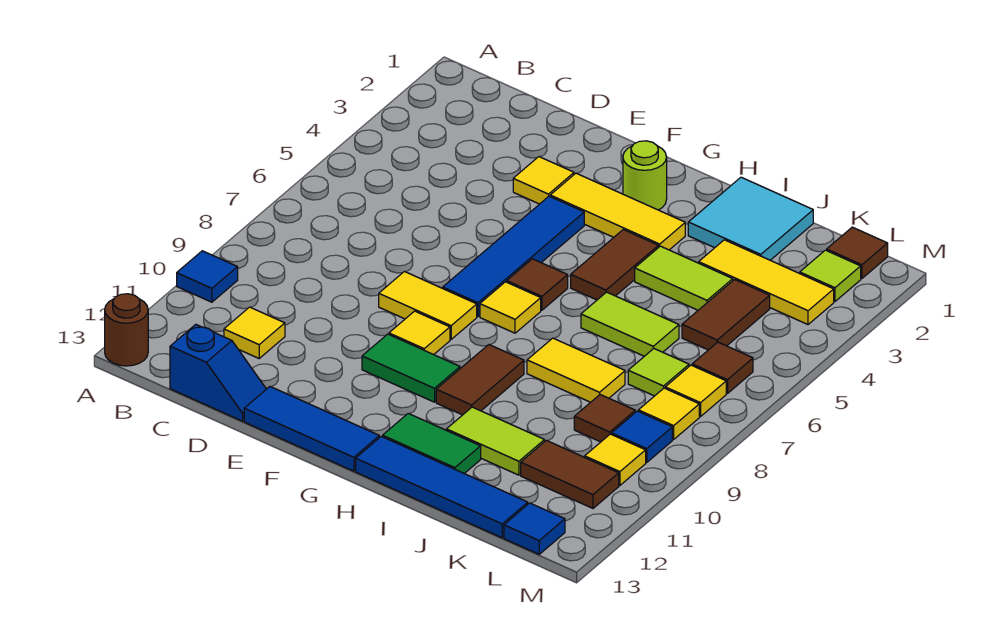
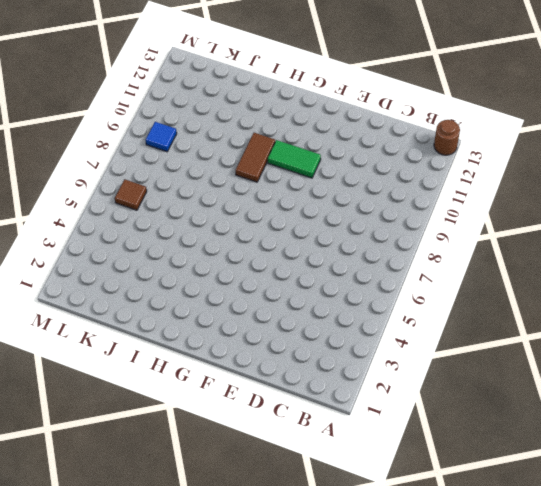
none -> blue 1x1 tile [177,251,238,302]
none -> yellow 1x1 tile [224,307,285,358]
none -> blue 1x2 slope [170,324,266,421]
none -> yellow 1x1 tile [513,157,574,204]

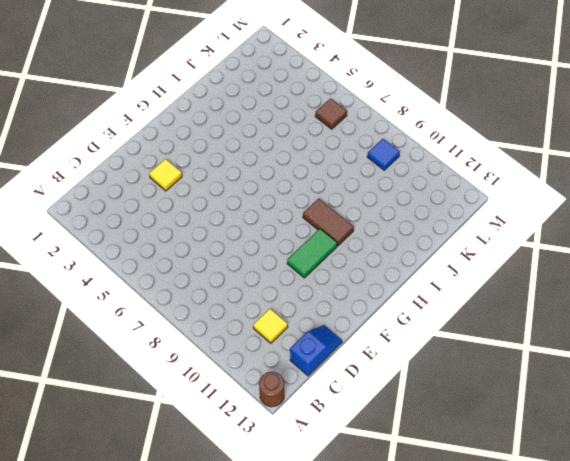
none -> blue 1x1 tile [177,251,238,302]
none -> yellow 1x2 tile [379,272,477,339]
none -> blue 1x3 tile [244,387,379,471]
none -> yellow 1x3 tile [550,173,685,250]

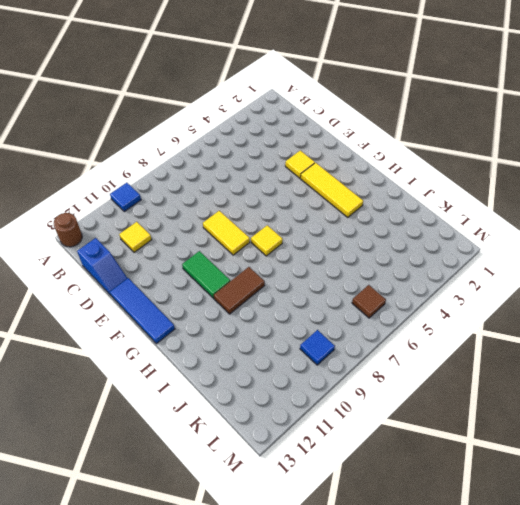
none -> blue 1x4 tile [443,196,584,317]
none -> yellow 1x1 tile [389,311,450,355]
none -> lime 1x1 round brick [623,141,667,210]
none -> brown 1x1 tile [507,259,568,310]

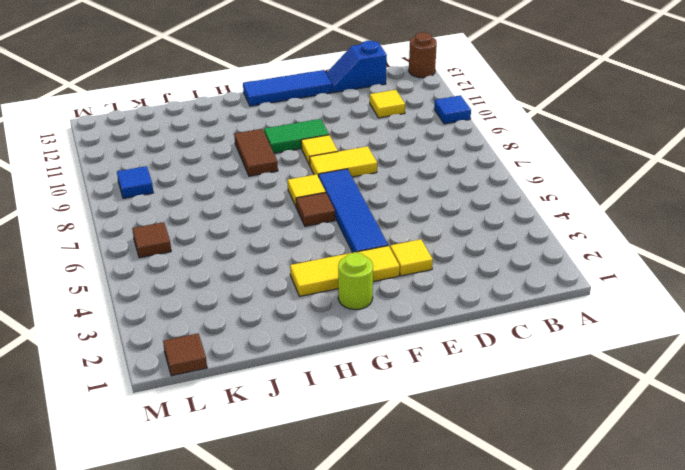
none -> brown 1x2 tile [571,230,658,300]
none -> green 1x2 tile [383,413,481,474]
none -> blue 1x4 tile [356,436,528,538]
none -> cyan 2x2 tile [688,177,813,260]

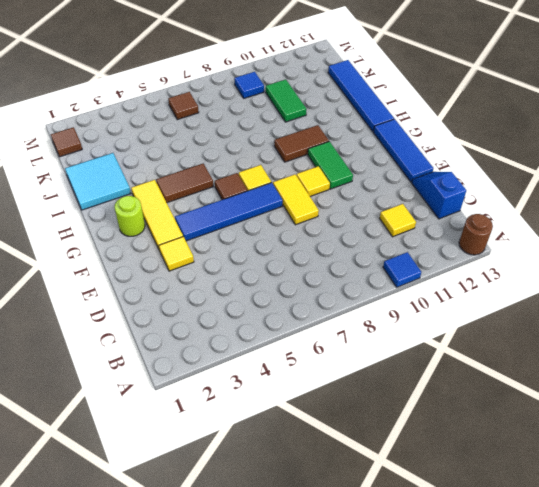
green 1x2 tile [266,79,306,122] -> green 1x2 tile moved to [383,413,481,474]
none -> lime 1x2 tile [635,246,733,310]
none -> lime 1x2 tile [581,292,679,356]
none -> yellow 1x2 tile [527,338,625,402]
none -> lime 1x2 tile [446,407,545,475]

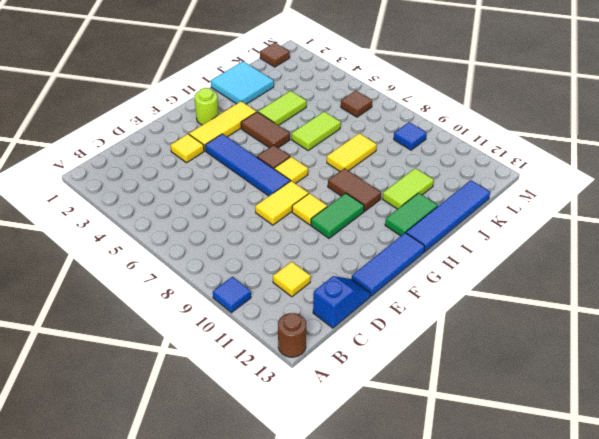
none -> yellow 1x3 tile [699,240,834,324]
none -> brown 1x2 tile [682,280,770,350]
none -> lime 1x1 tile [628,349,689,396]
none -> brown 1x1 tile [574,395,635,442]

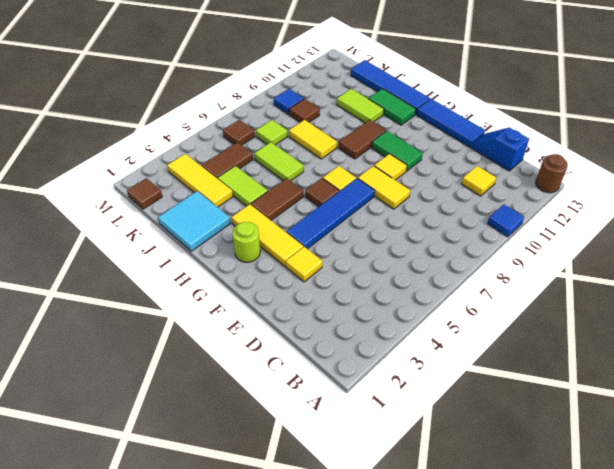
none -> brown 1x2 tile [521,440,619,508]
none -> lime 1x1 tile [800,250,861,302]
none -> yellow 1x1 tile [665,365,726,417]
none -> yellow 1x1 tile [638,388,699,439]

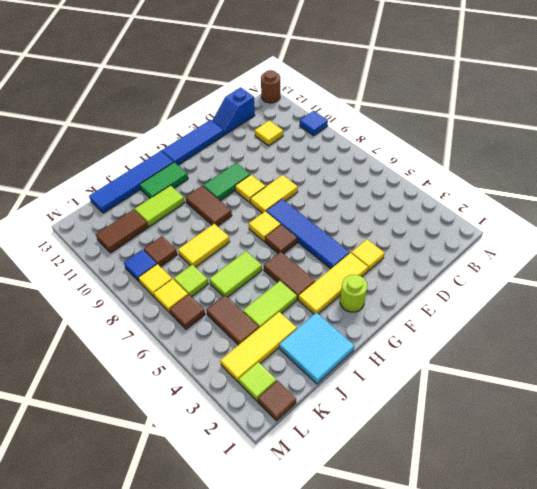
none -> yellow 1x1 tile [585,434,646,485]
none -> blue 1x1 tile [504,503,565,554]

